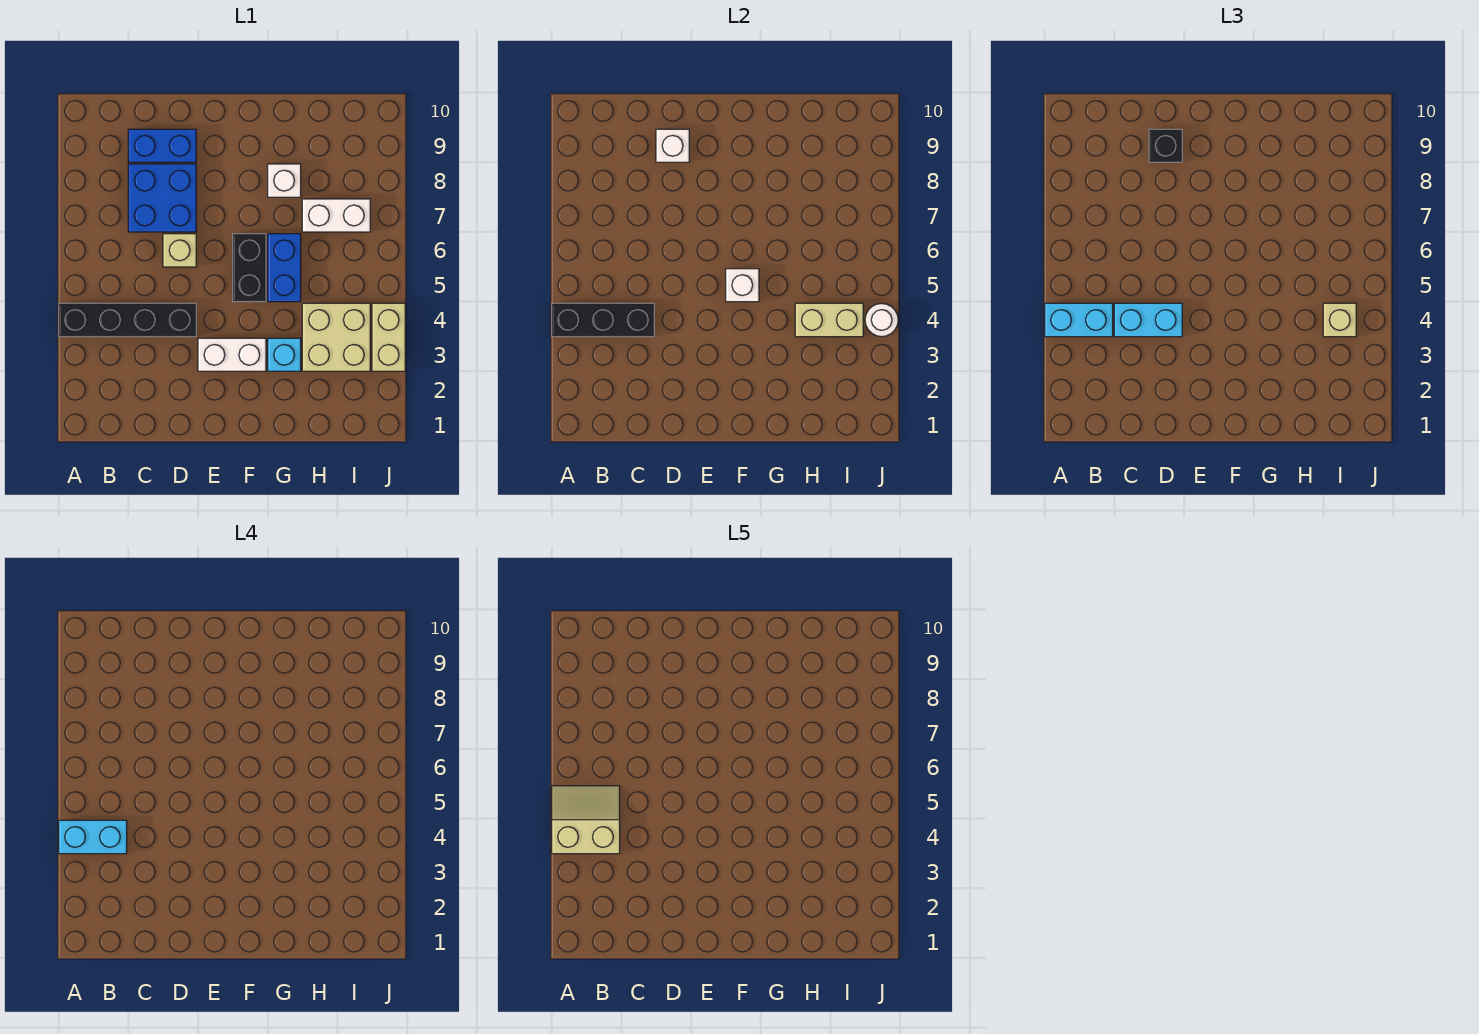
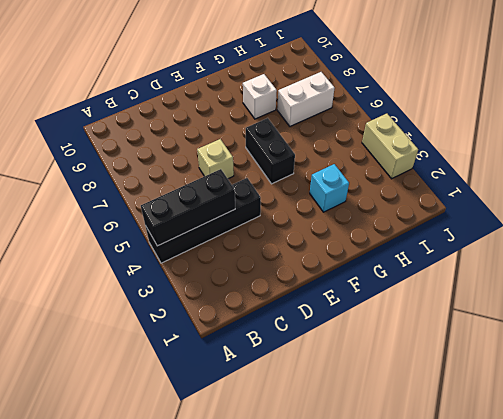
none -> blue 2x2 brick [128,164,196,232]
none -> blue 1x2 brick [128,129,196,162]
none -> white 1x2 brick [198,338,266,371]

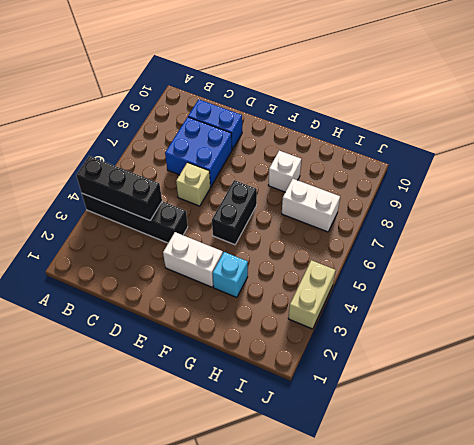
none -> blue 1x2 brick [268,234,301,302]
none -> tan 2x2 brick [302,303,370,371]
none -> white 1x1 brick [656,129,689,162]

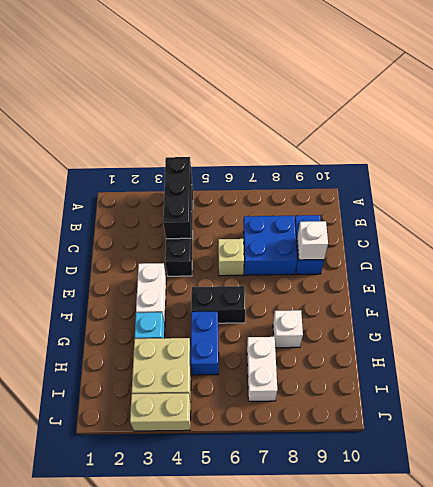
blue 1x2 brick [191,312,219,375] -> blue 1x2 brick turned to [268,234,301,302]
none -> white 1x1 brick [726,269,759,302]
none -> tan 1x2 brick [795,303,863,337]
none -> white 1x1 round brick [865,303,898,337]

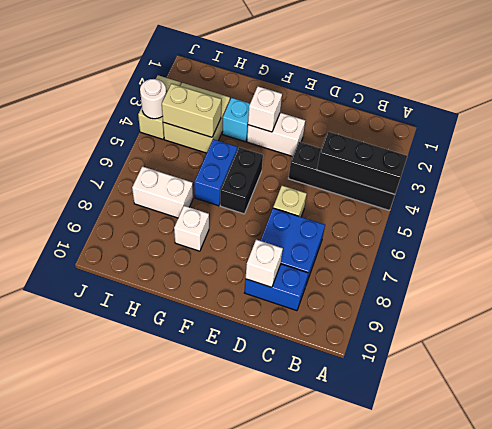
white 1x1 brick [248,86,282,132] -> white 1x1 brick moved to [726,269,759,302]
none -> cyan 1x2 brick [1045,303,1113,337]
none -> cyan 1x2 brick [1114,303,1182,337]
none -> black 1x1 brick [1149,129,1182,162]

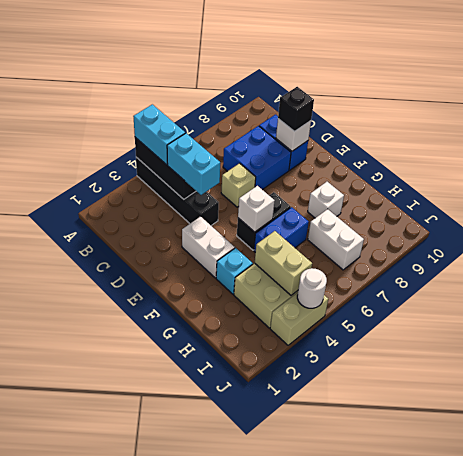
none -> tan 1x1 brick [1323,303,1356,337]
none -> cyan 1x2 brick [59,820,127,854]
none -> tan 2x2 slope [552,786,620,854]

